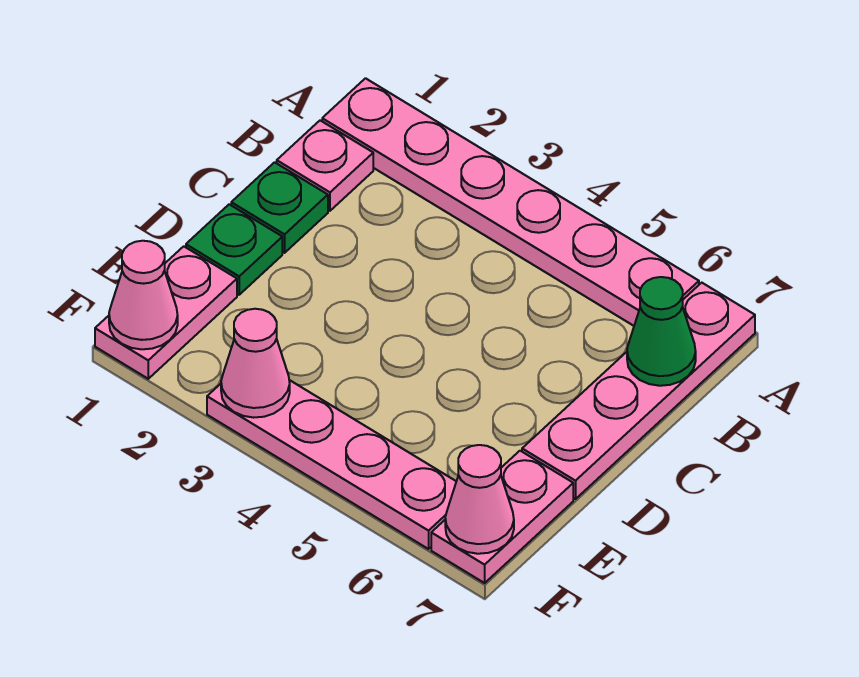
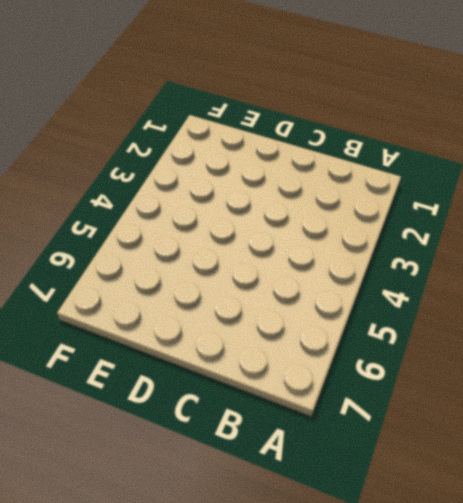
none -> pink 1x6 plate [322,78,699,326]
none -> pink 1x4 plate [522,283,755,499]
none -> pink 1x1 plate [277,120,373,211]

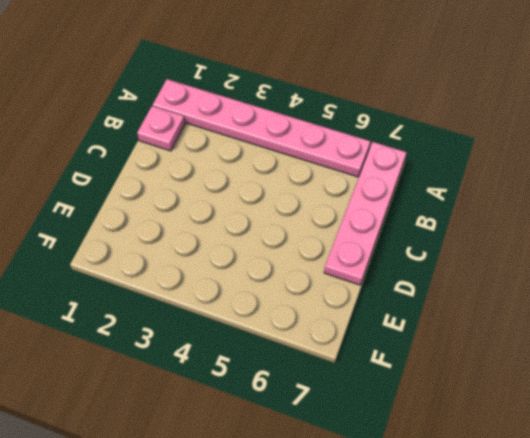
none -> green 1x1 plate [231,162,328,253]
none -> green 1x1 plate [186,204,282,295]
none -> pink 1x2 plate [95,246,237,379]

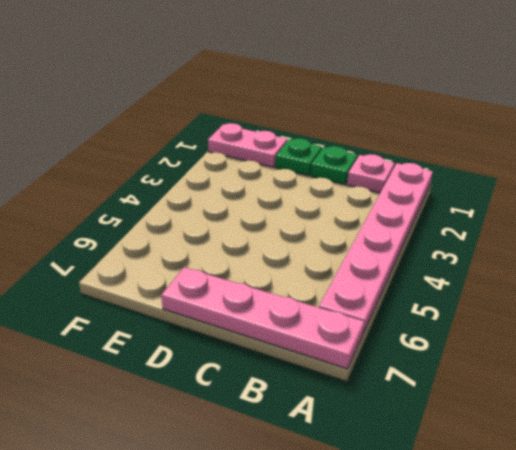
none -> pink 1x2 plate [431,451,573,583]
none -> pink 1x4 plate [207,380,456,549]
none -> green 1x1 cone [627,277,696,386]

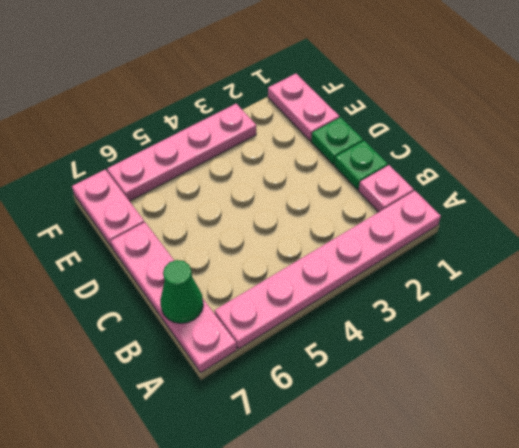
none -> pink 1x1 cone [109,241,178,349]
none -> pink 1x1 cone [221,309,290,418]
none -> pink 1x1 cone [445,445,514,554]

